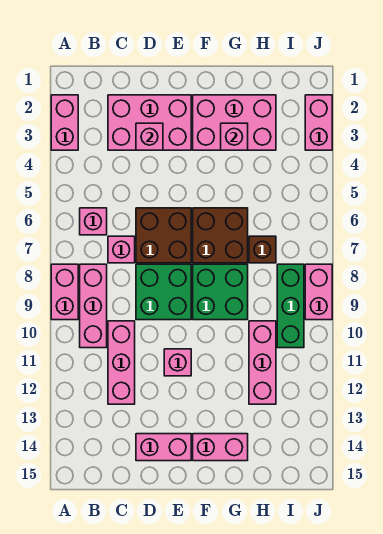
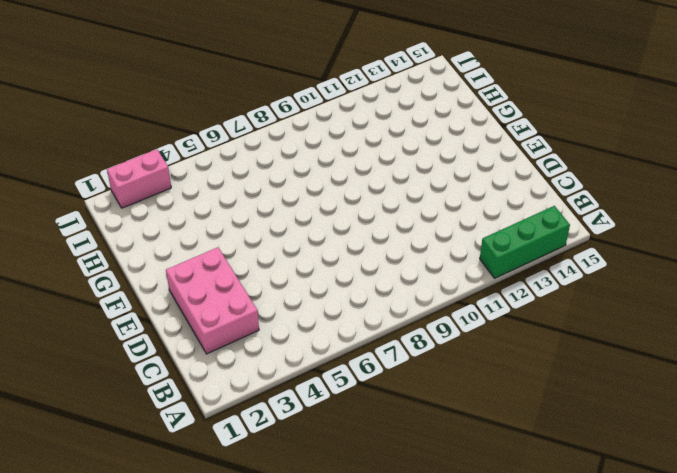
green 1x3 brick [480,206,570,278] -> green 1x3 brick moved to [277,264,304,348]
none -> pink 1x2 brick [51,95,78,150]
none -> pink 1x2 brick [51,264,78,320]
none -> pink 1x1 brick [80,208,107,235]

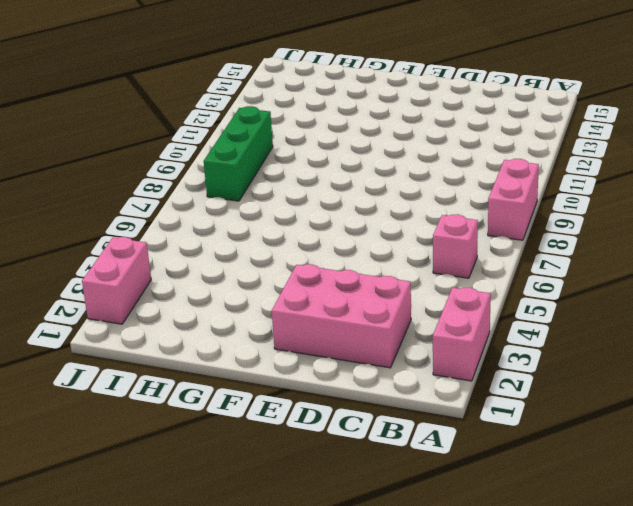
none -> pink 1x3 brick [80,264,107,348]
none -> pink 1x1 brick [108,236,135,263]
none -> pink 1x3 brick [108,321,135,404]

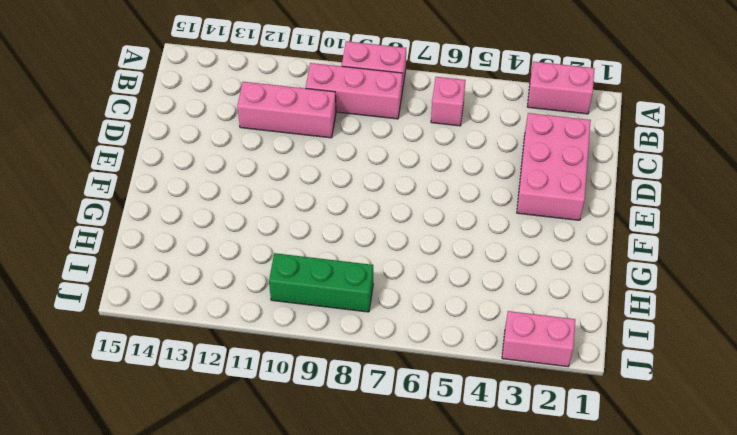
none -> pink 1x1 brick [108,236,135,263]
none -> brown 2x2 brick [136,208,191,263]
none -> green 2x2 brick [136,264,191,320]

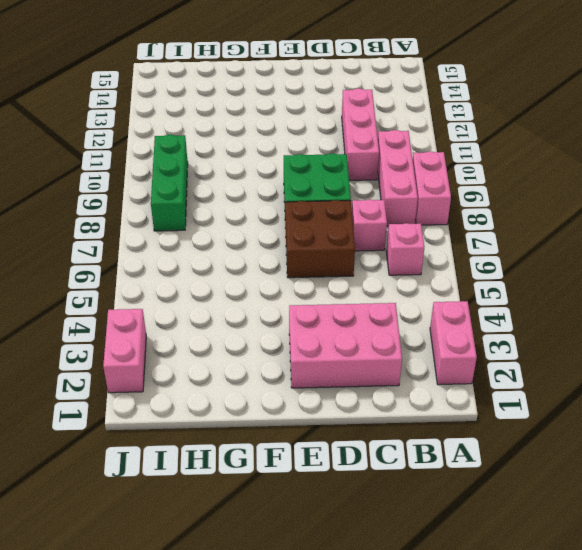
none -> pink 1x2 brick [136,434,191,461]
none -> pink 1x1 brick [164,349,191,376]
none -> pink 2x3 brick [193,95,276,150]

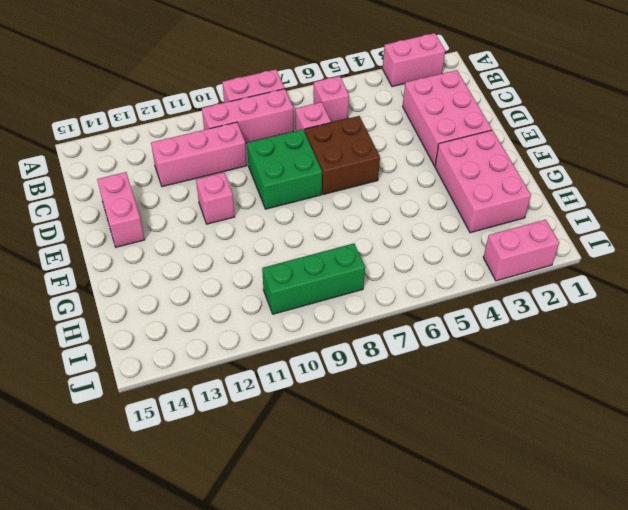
none -> brown 2x2 brick [193,208,248,263]
none -> green 2x2 brick [193,264,248,320]
none -> pink 1x2 brick [193,434,248,461]

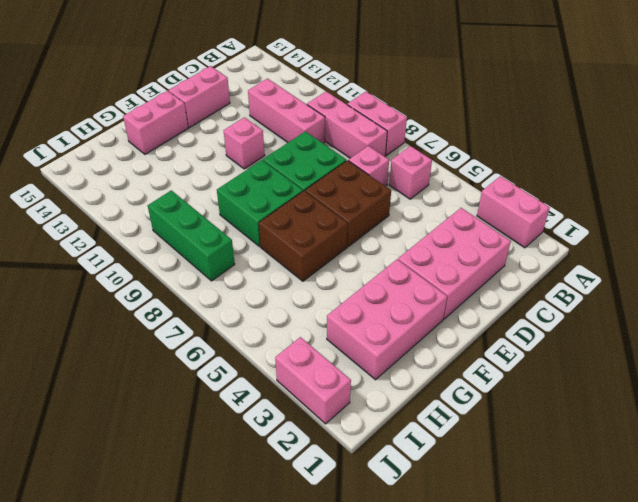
none -> brown 1x1 brick [249,236,276,263]
none -> pink 1x3 brick [249,321,276,404]
none -> pink 1x2 brick [305,264,332,320]

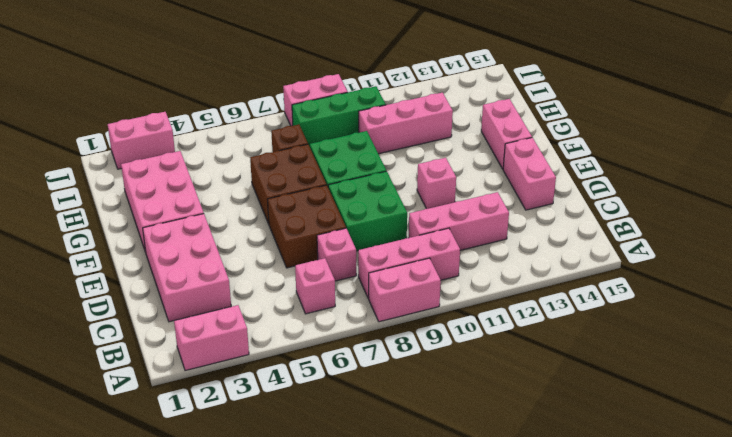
none -> pink 1x1 brick [136,123,163,150]
none -> pink 1x1 brick [221,123,248,150]

